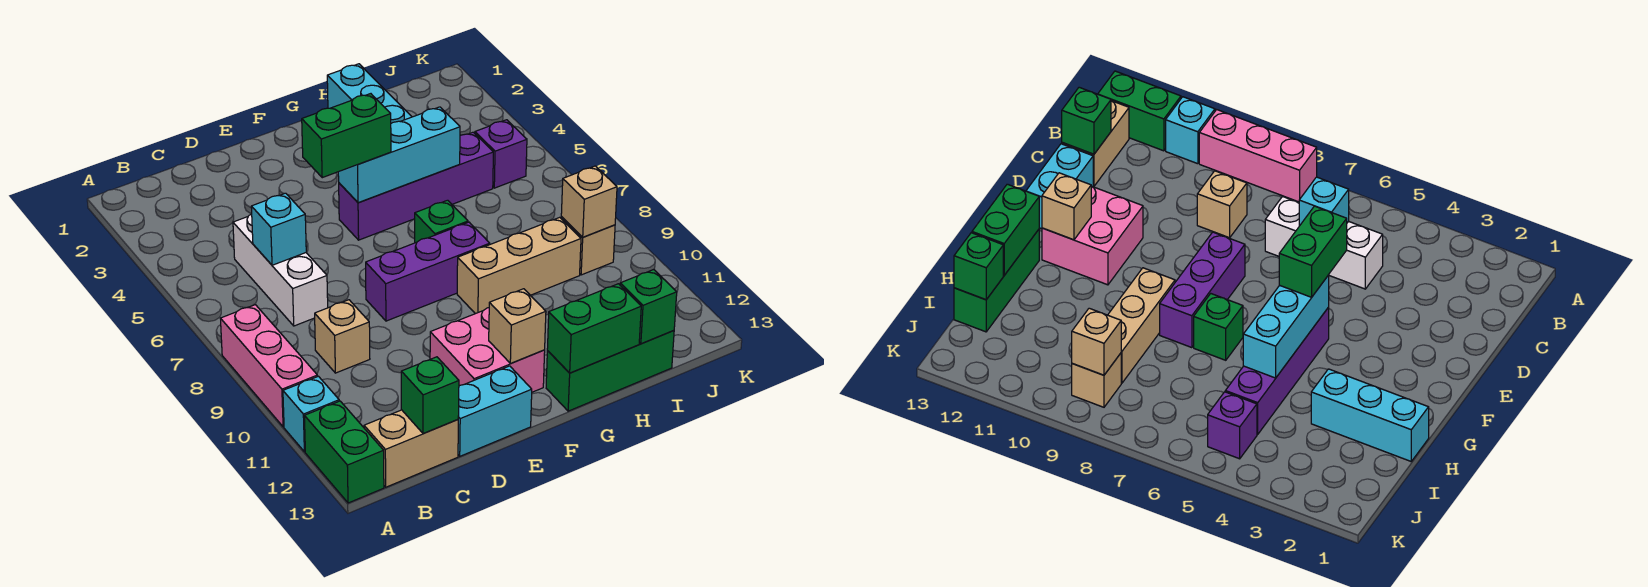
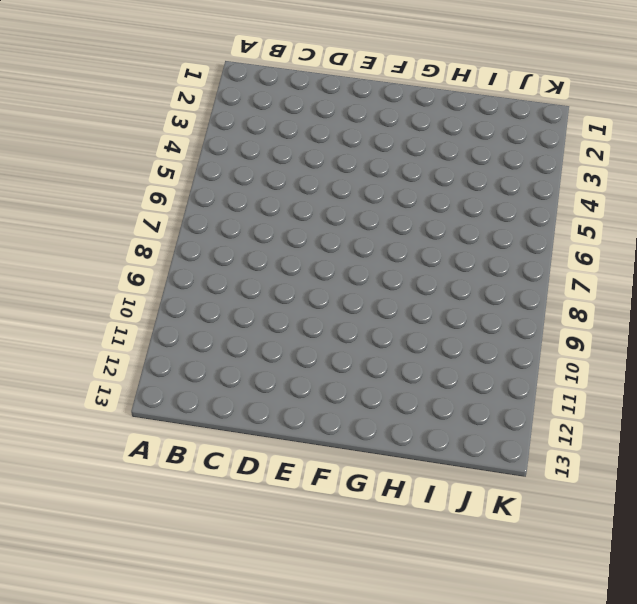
none -> pink 1x3 brick [220,305,318,427]
none -> cyan 1x1 brick [283,376,339,452]
none -> green 1x2 brick [304,401,384,503]

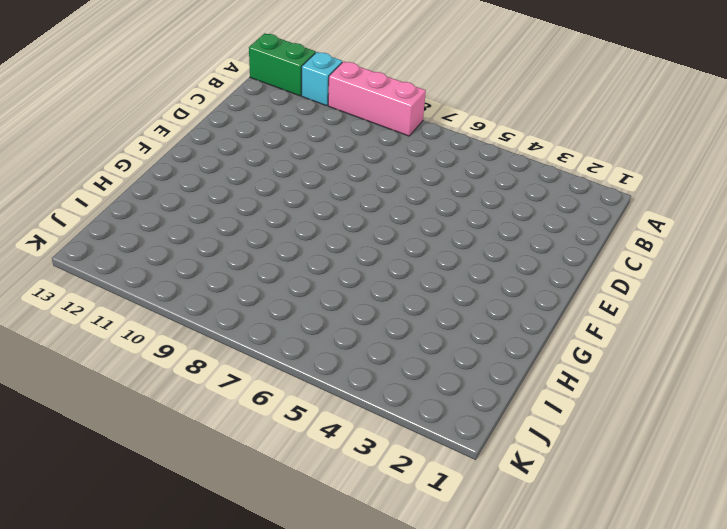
none -> tan 1x2 brick [364,410,458,487]
none -> white 1x3 brick [233,214,328,326]
none -> tan 1x1 brick [315,300,370,373]

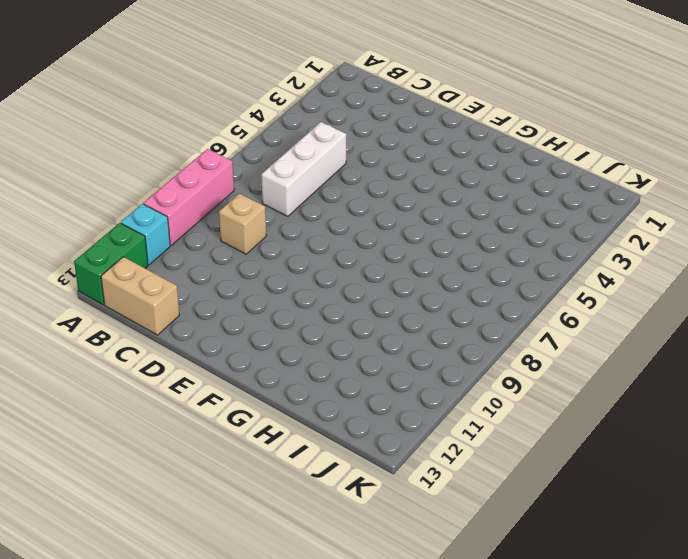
none -> cyan 1x2 brick [458,366,532,456]
none -> purple 1x3 brick [366,222,490,321]
none -> pink 2x2 brick [430,308,545,392]

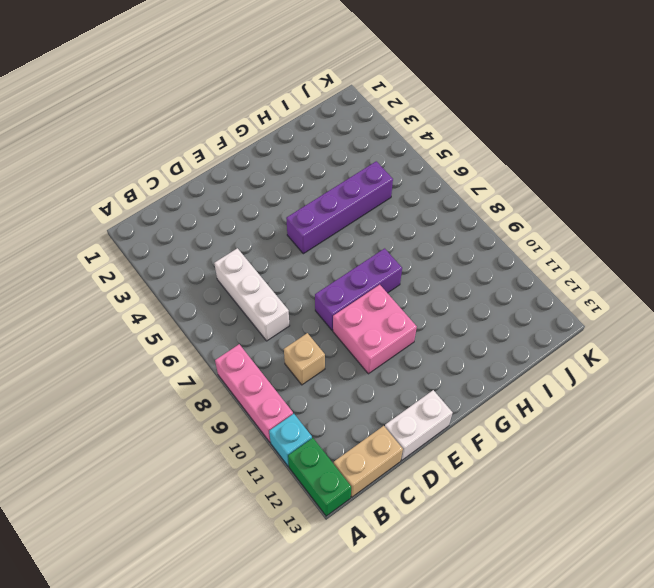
white 1x2 brick [385,390,453,460] -> cyan 1x2 brick [458,366,532,456]
pink 2x2 brick [333,285,417,374] -> pink 2x2 brick moved to [430,308,545,392]
none -> green 1x1 brick [415,200,468,243]
none -> tan 1x3 brick [457,217,581,314]
none -> green 1x3 brick [546,331,674,411]

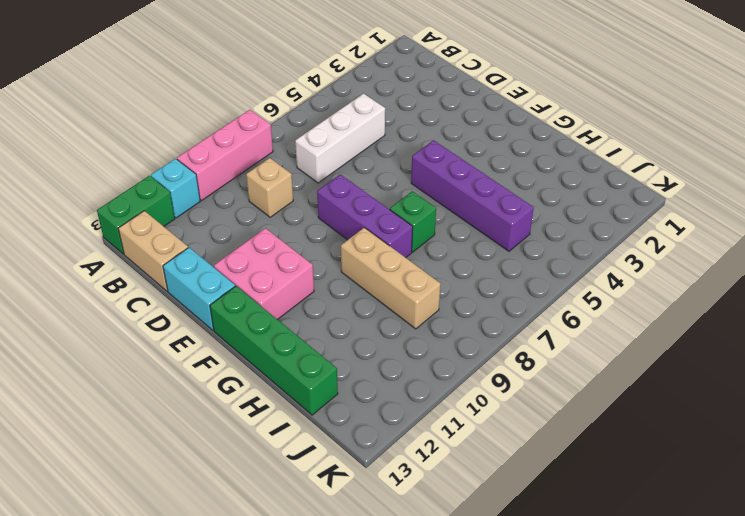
green 1x4 brick [210,286,338,415] -> green 1x3 brick [546,331,674,411]
none -> cyan 1x3 brick [327,64,412,123]
none -> purple 1x1 brick [475,120,527,188]
none -> tan 1x1 brick [561,217,615,275]

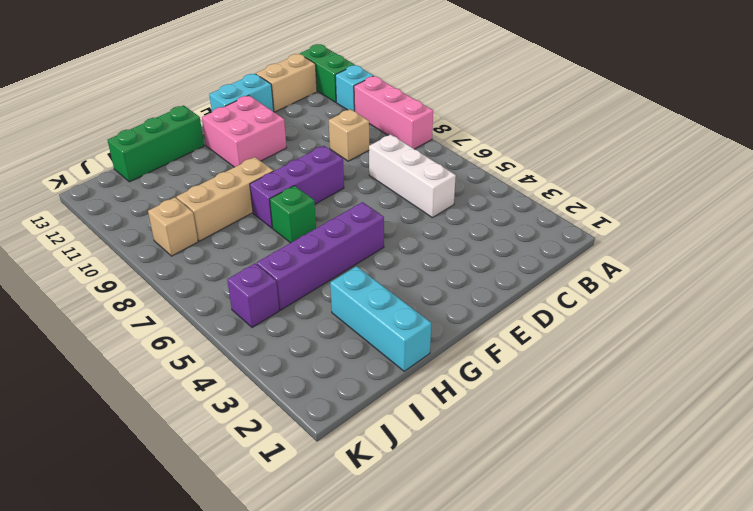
none -> cyan 1x1 brick [251,193,306,265]
none -> green 1x1 brick [401,357,459,433]
none -> cyan 1x3 brick [338,107,460,203]

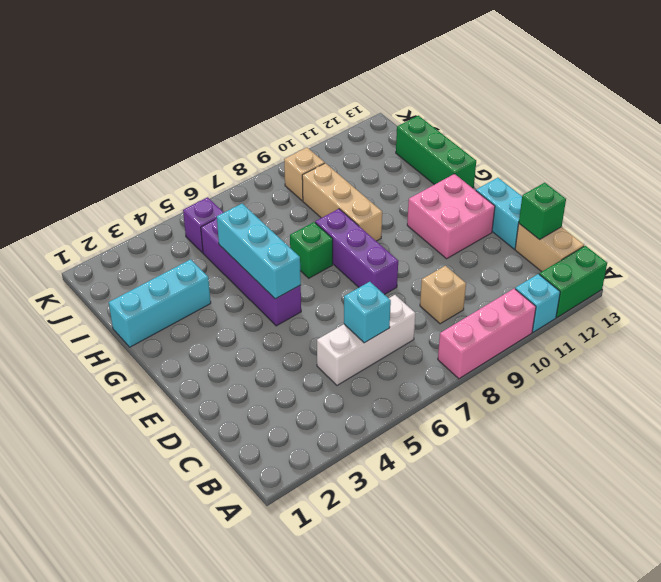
none -> tan 1x1 brick [489,289,546,363]
none -> green 1x2 brick [547,284,641,373]
none -> green 1x1 brick [620,270,677,344]

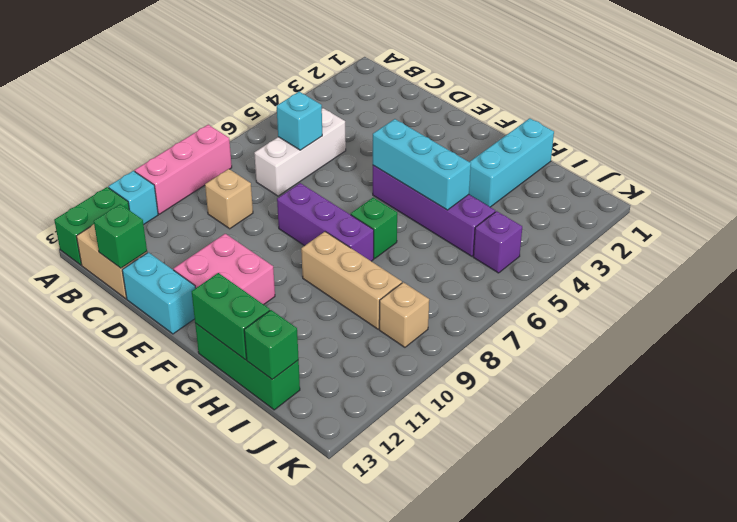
none -> tan 1x1 brick [489,289,546,363]
none -> tan 1x1 brick [561,166,617,237]
none -> green 1x2 brick [302,94,391,178]

